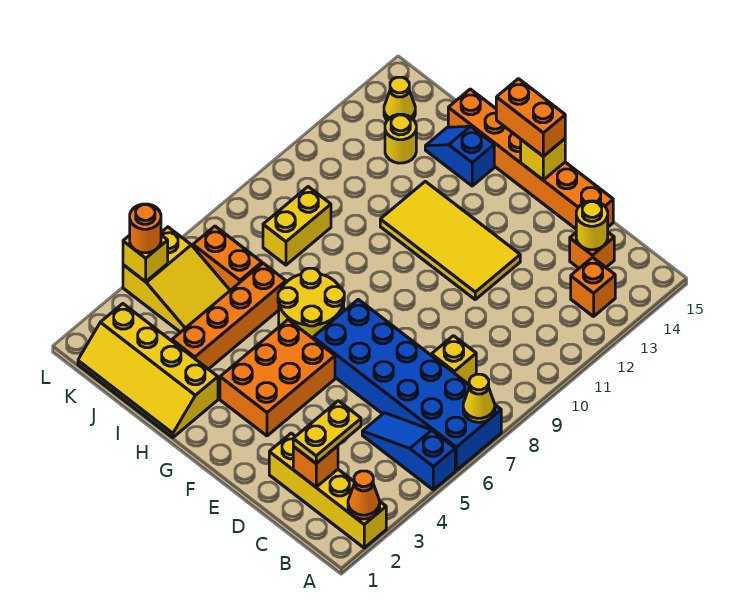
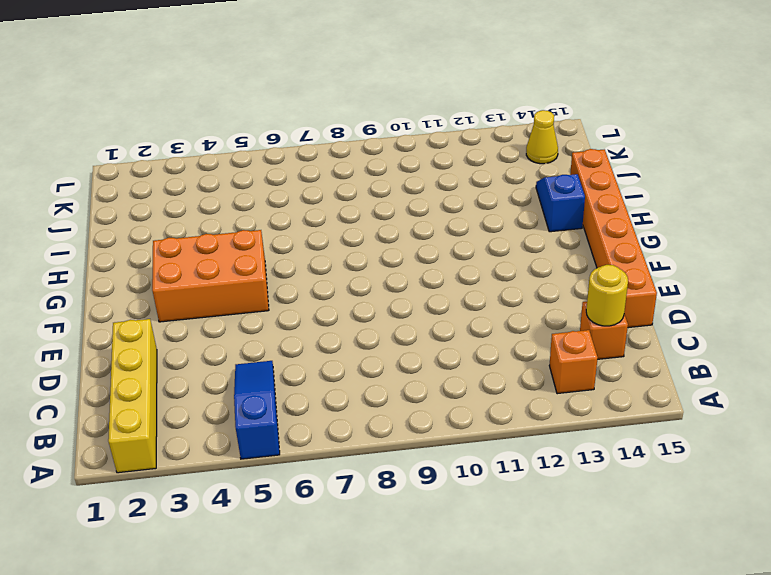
none -> blue 2x6 brick [313,299,501,470]
none -> yellow 1x1 brick [431,336,476,383]
none -> yellow 2x4 tile [380,181,520,299]

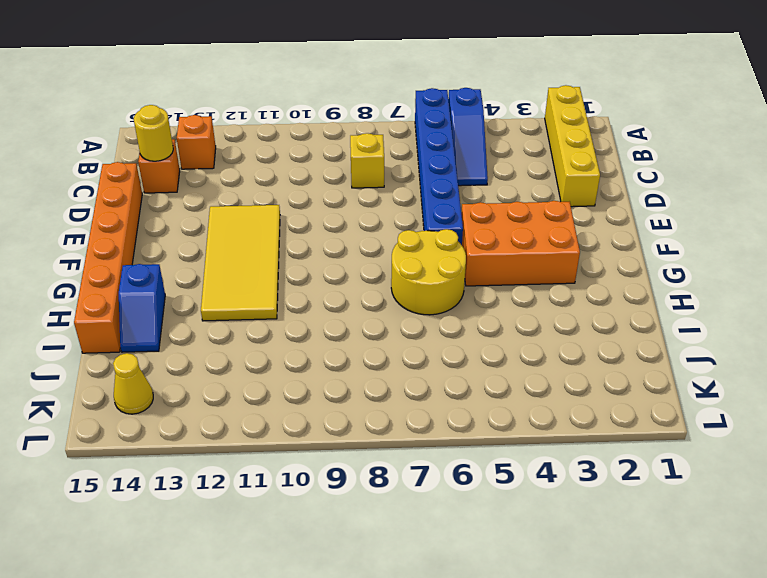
blue 1x6 brick [415,88,463,245] -> blue 2x6 brick [313,299,501,470]
none -> yellow 2x4 slope [78,304,218,437]
none -> orange 1x4 brick [172,263,286,369]
none -> yellow 2x3 slope [123,227,230,332]

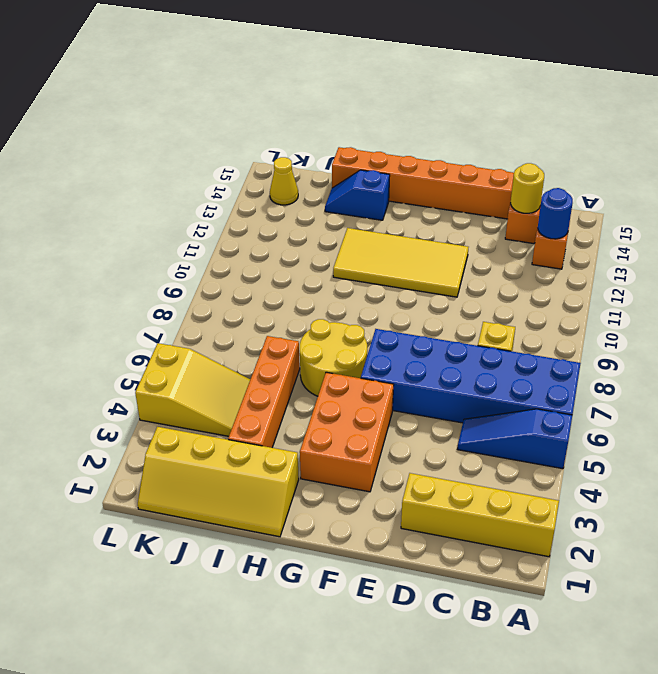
blue 1x1 round brick [538,188,573,239] -> none
none -> orange 1x2 brick [193,226,262,290]
none -> yellow 1x2 brick [263,187,331,265]
none -> yellow 1x1 round brick [385,114,416,163]

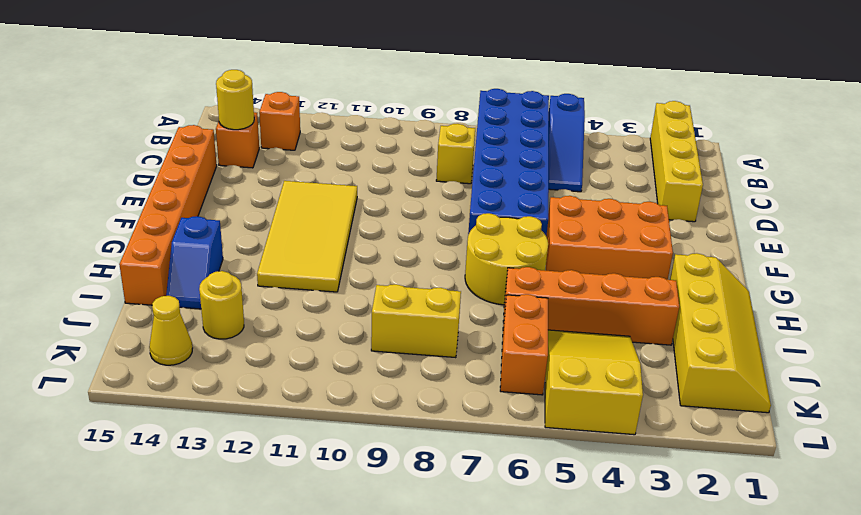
none -> orange 1x1 cone [348,471,380,519]
none -> yellow 1x1 cone [463,374,495,422]
none -> orange 1x1 brick [293,446,338,487]

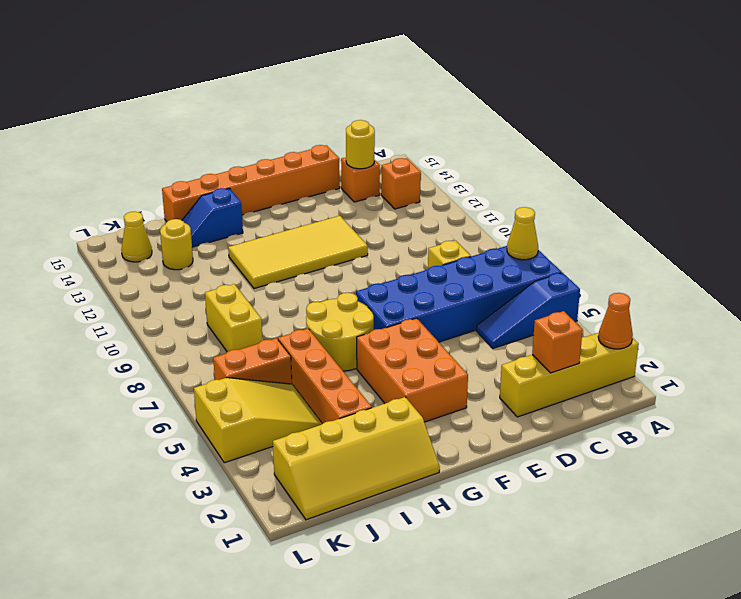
none -> yellow 1x1 brick [521,139,565,180]
none -> yellow 1x1 brick [123,235,168,282]
none -> yellow 1x2 plate [293,401,361,463]

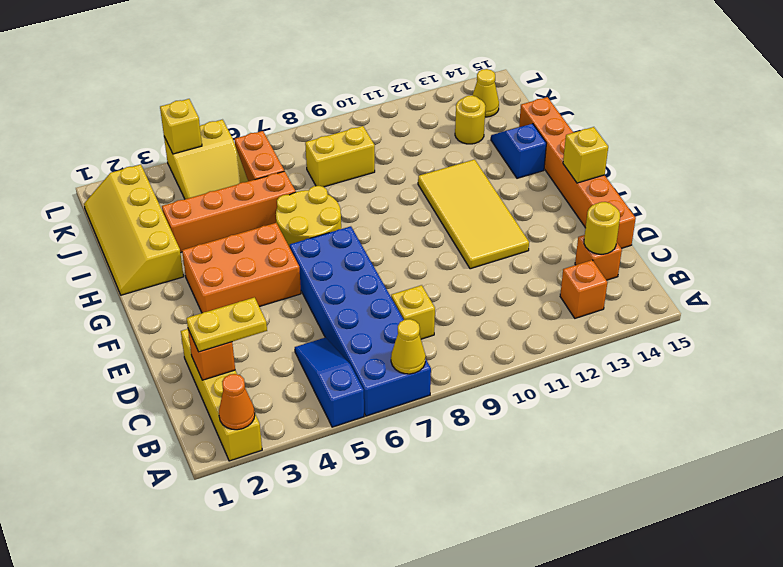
none -> orange 1x2 brick [496,79,565,156]
none -> orange 1x1 round brick [130,204,161,253]

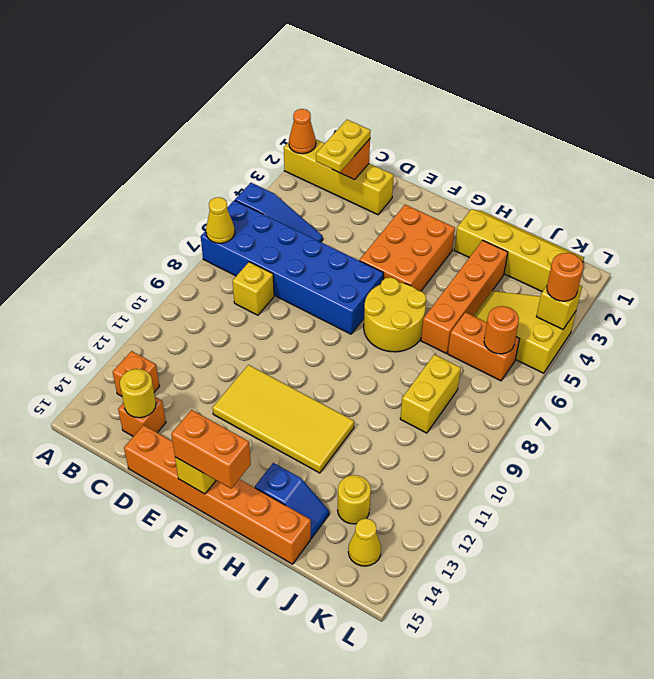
orange 1x1 round brick [484,306,519,354] -> none

